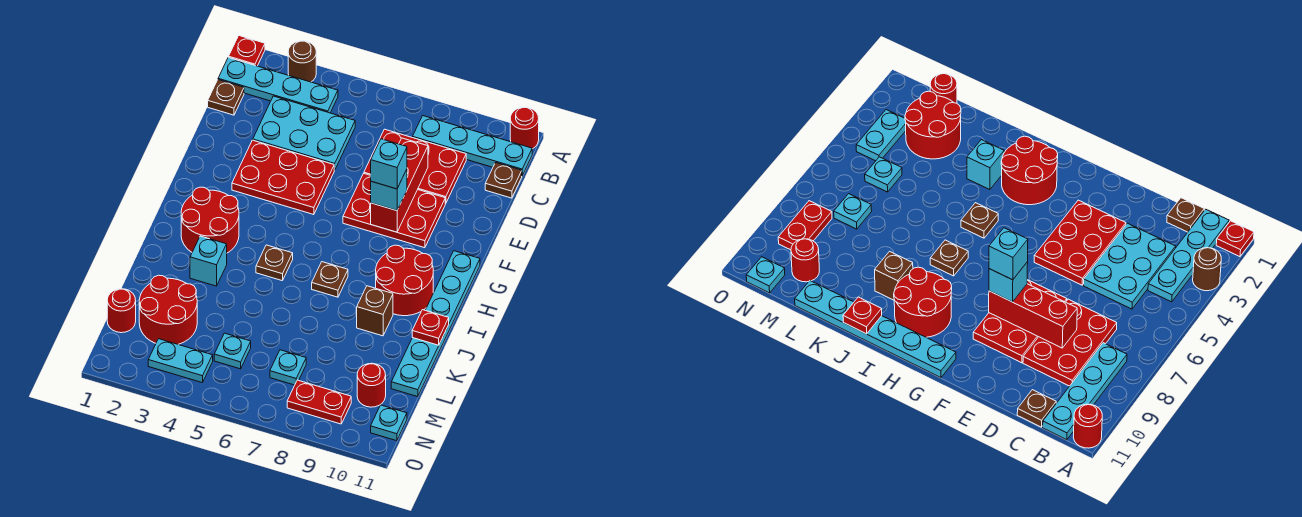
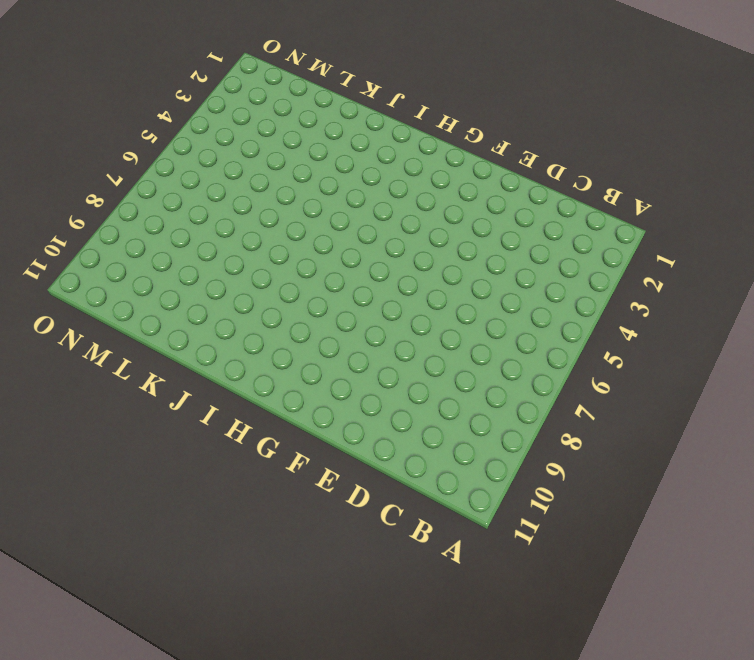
none -> red 1x1 plate [229,36,265,66]
none -> brown 1x1 round brick [288,41,316,82]
none -> red 1x1 round brick [510,107,539,149]
none -> cyan 1x4 plate [218,57,338,113]

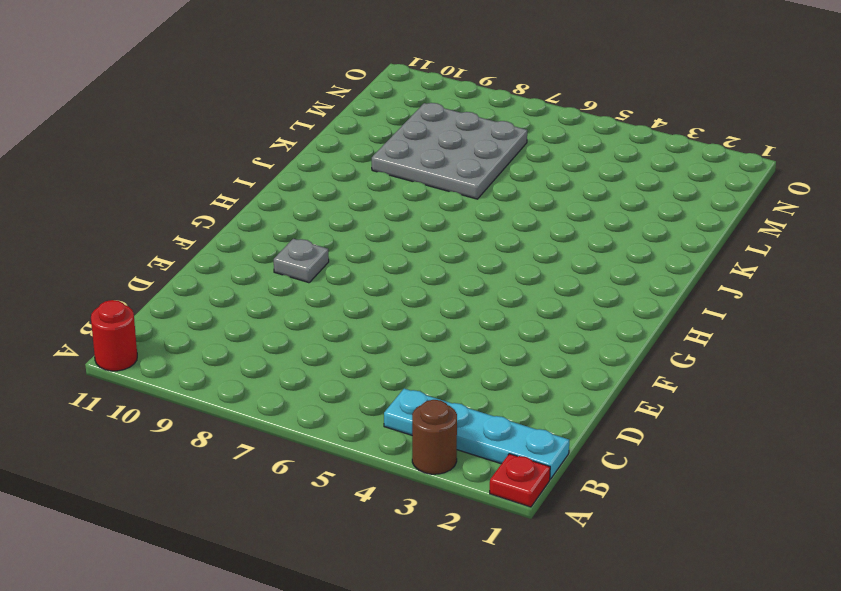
grey 1x1 plate [274,239,329,283] -> red 2x3 plate [343,173,445,248]
grey 3x3 plate [372,103,527,199] -> cyan 1x1 plate [270,350,306,385]
none -> cyan 1x4 plate [413,116,532,175]
none -> brown 1x1 plate [208,80,244,115]
none -> cyan 2x3 plate [253,96,355,170]
none -> red 2x3 plate [364,129,466,204]

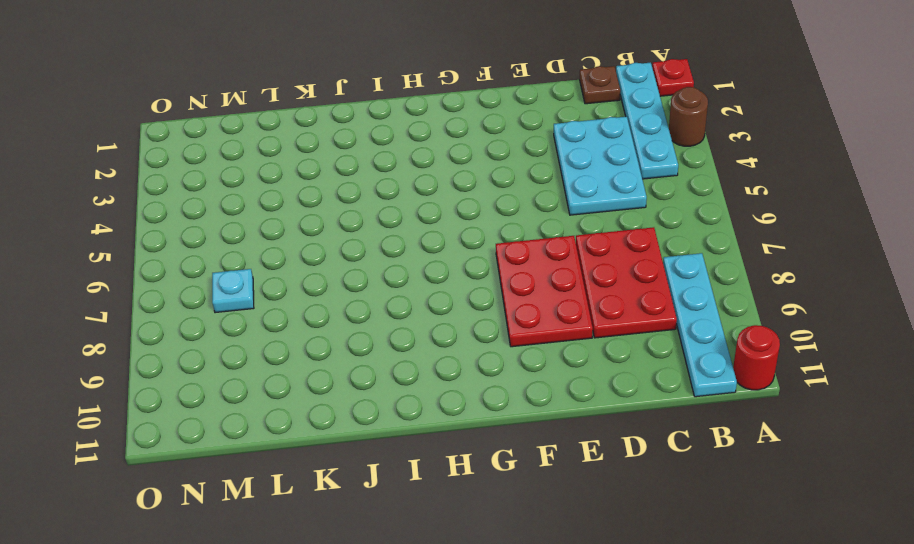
none -> brown 1x1 plate [485,163,522,198]
none -> red 2x3 plate [232,140,334,215]
none -> cyan 1x6 plate [391,251,480,397]
none -> red 2x2 round brick [181,187,239,253]

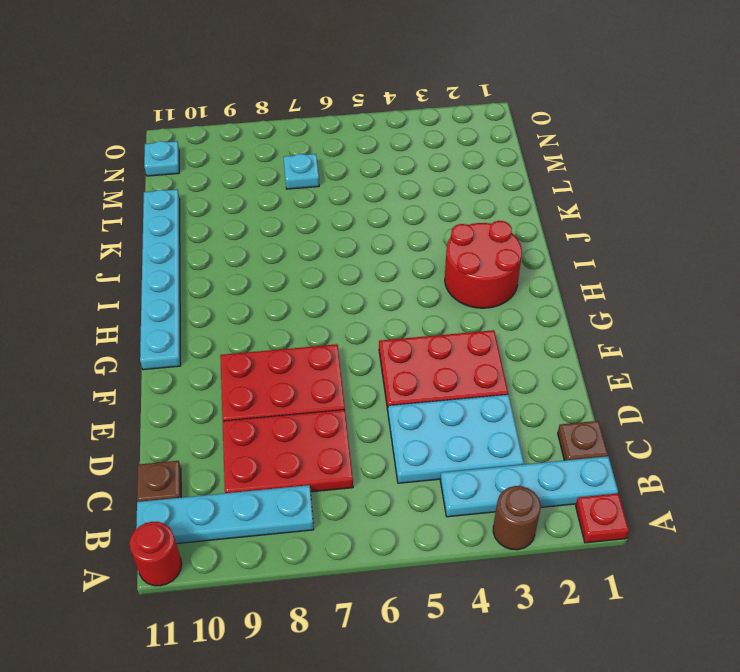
none -> red 2x2 round brick [376,245,433,316]
none -> brown 1x1 plate [256,245,293,281]
none -> brown 1x1 plate [312,262,348,297]
none -> cyan 1x1 brick [190,236,227,286]

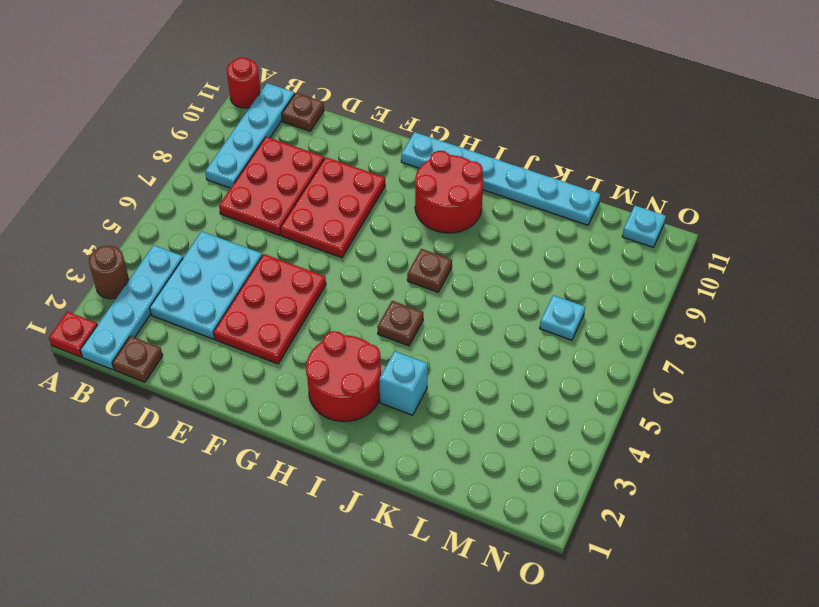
none -> brown 1x1 brick [357,286,393,336]
none -> red 2x2 round brick [139,275,197,344]
none -> red 1x1 round brick [107,289,136,333]
none -> cyan 1x1 plate [214,333,251,369]

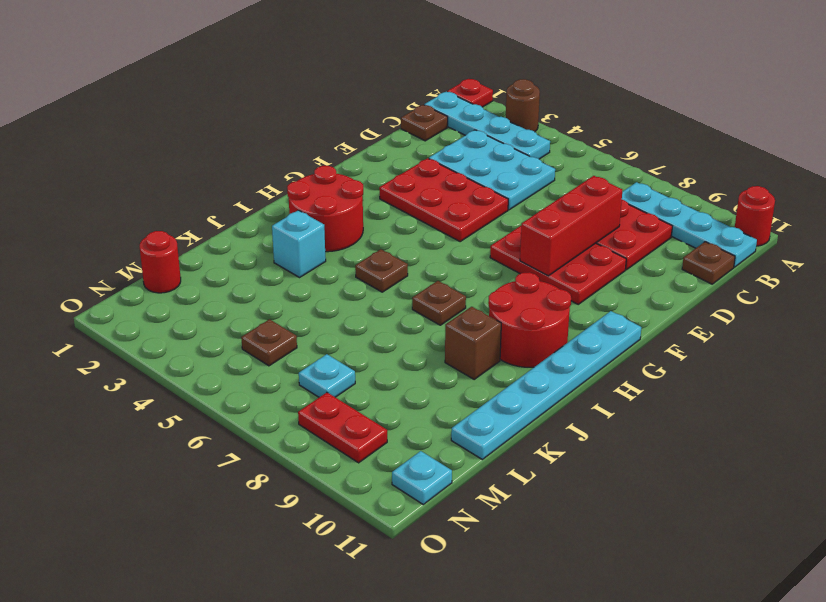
brown 1x1 plate [241,319,297,366] -> cyan 1x1 plate [214,333,251,369]
none -> red 2x2 round brick [139,275,197,344]
none -> red 1x1 round brick [357,363,386,407]
none -> cyan 1x2 plate [148,339,213,383]
none -> red 1x1 plate [412,310,449,345]

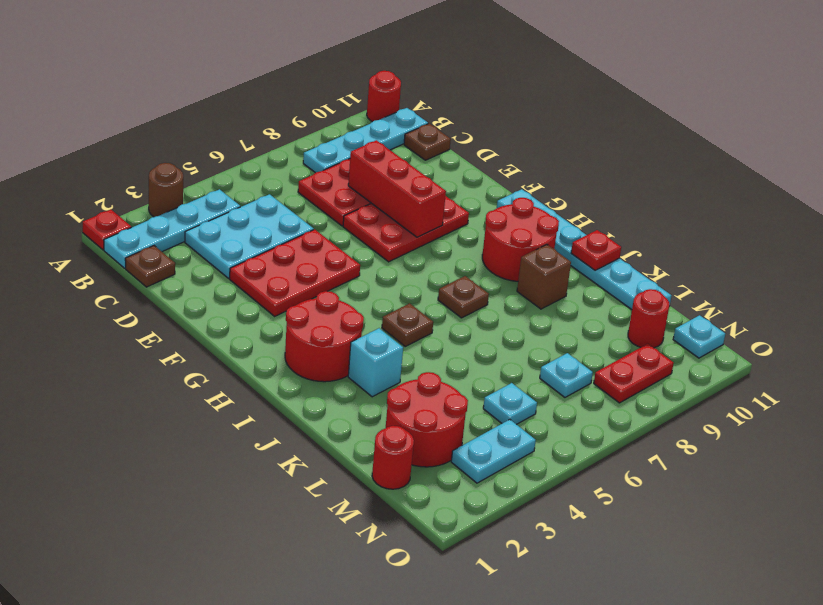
none -> cyan 1x1 brick [371,169,407,211]
none -> cyan 1x1 brick [371,139,407,189]

